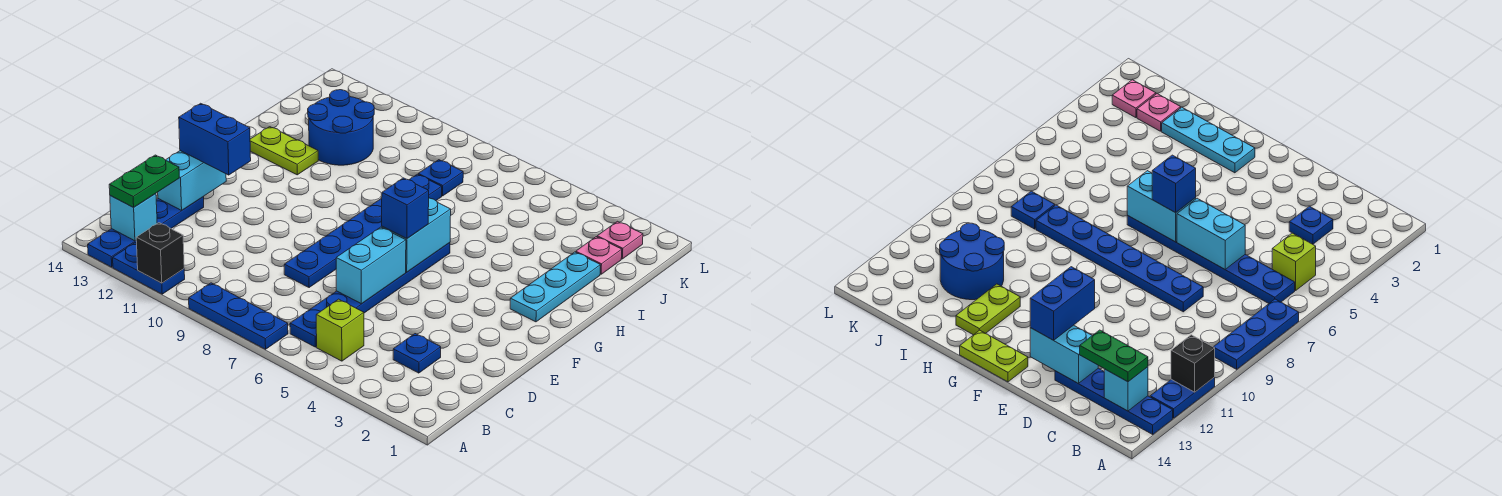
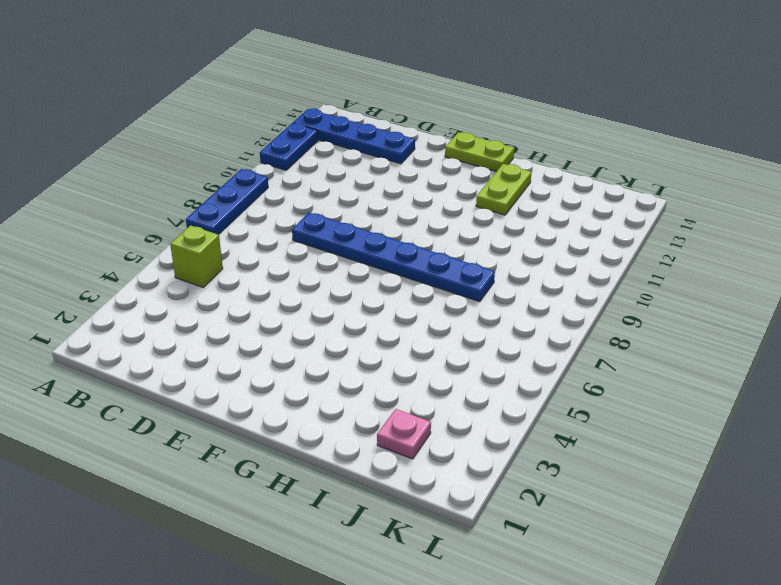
none -> blue 1x6 plate [290,243,450,347]
none -> blue 1x1 plate [393,334,441,373]
none -> cyan 1x3 plate [510,252,600,322]

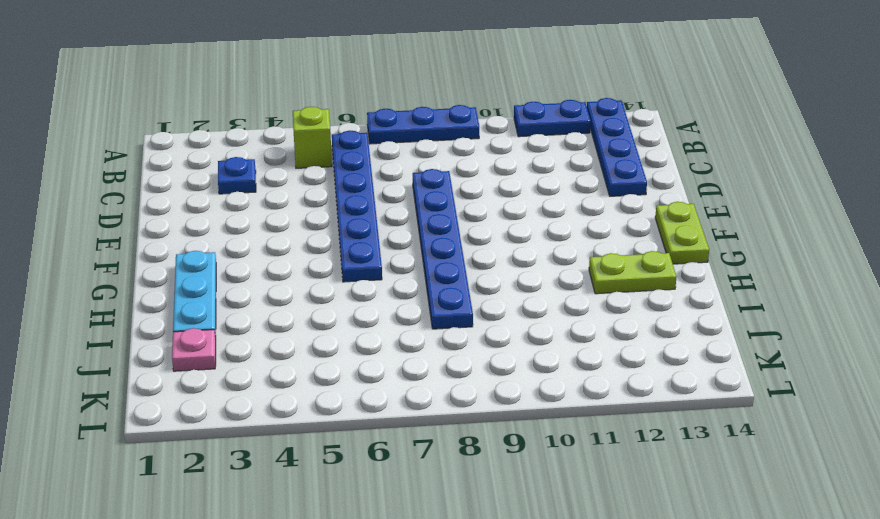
none -> blue 2x2 round brick [308,90,374,165]
none -> blue 1x1 plate [418,160,463,196]
none -> pink 1x1 plate [597,221,643,259]

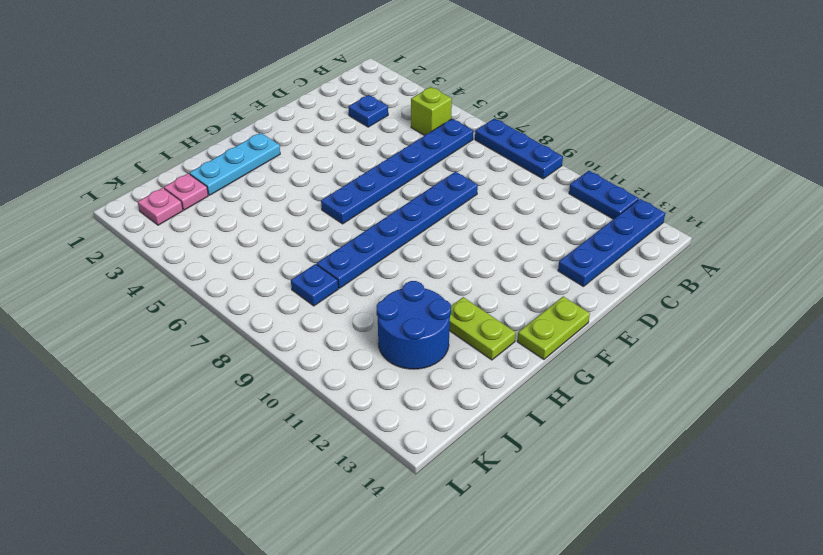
none -> black 1x1 brick [136,223,184,283]
none -> cyan 1x1 brick [110,194,157,241]
none -> cyan 1x2 brick [336,227,406,304]

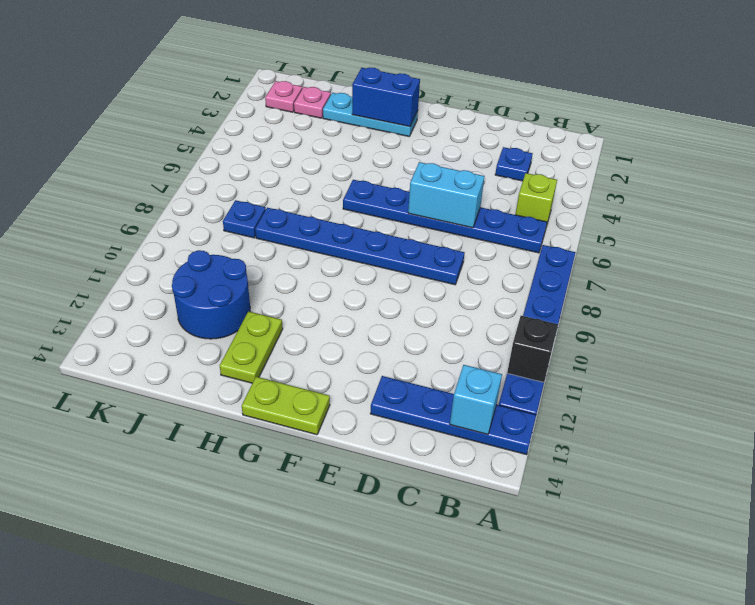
blue 1x2 brick [352,68,420,127] -> blue 1x2 brick turned to [179,103,251,175]
none -> cyan 1x2 brick [158,151,226,210]
none -> cyan 1x2 brick [382,198,451,272]
none -> green 1x2 plate [109,155,179,207]

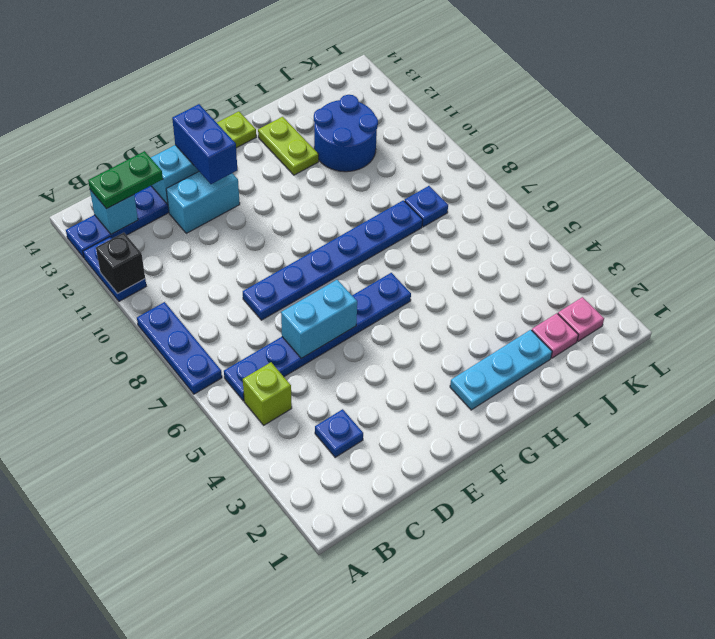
cyan 1x2 brick [166,172,240,233] -> cyan 1x2 brick moved to [382,198,451,272]
none -> blue 1x1 brick [382,178,429,239]

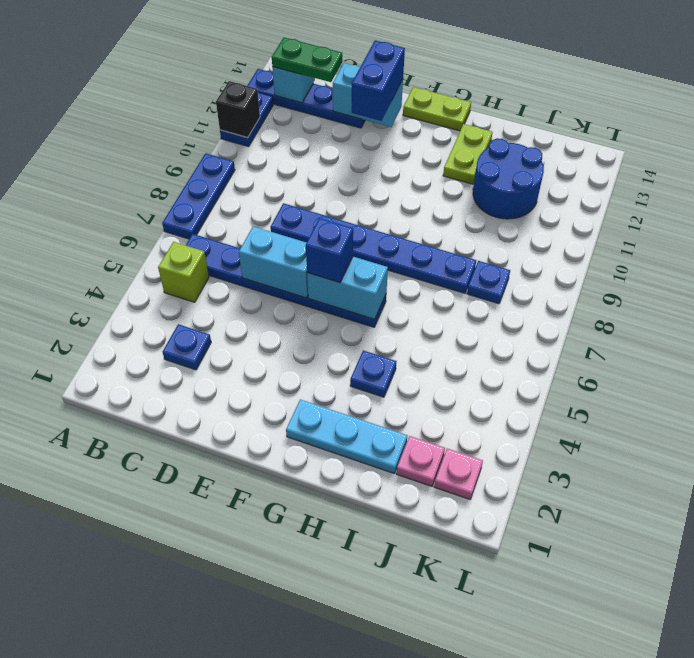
blue 1x1 plate [350,350,397,397] -> none

